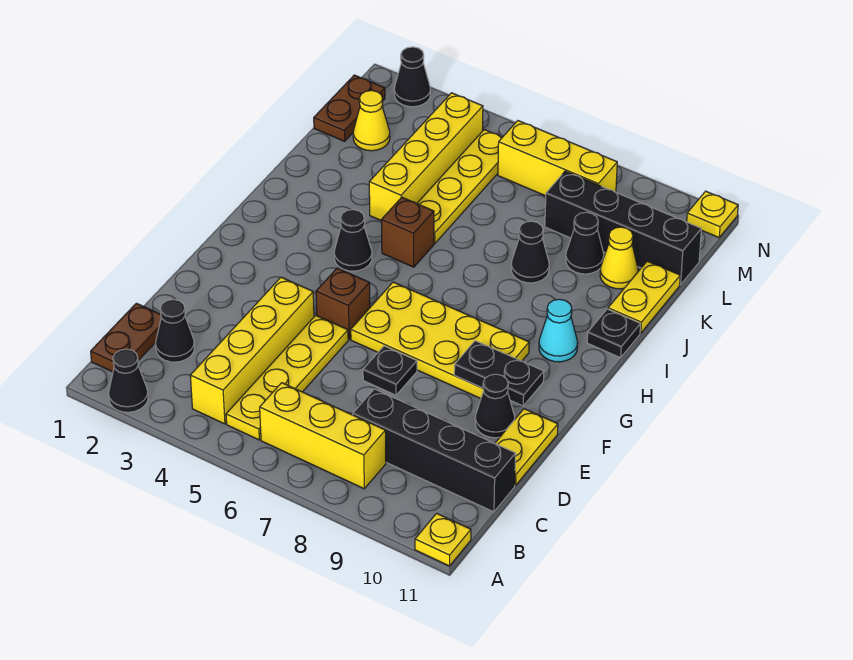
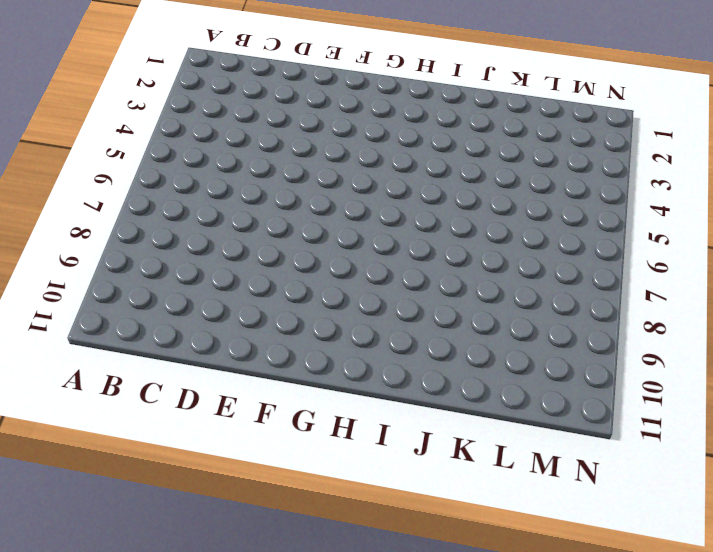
none -> black 1x1 cone [109,349,148,412]
none -> yellow 1x1 plate [415,513,471,566]
none -> brown 1x2 plate [91,303,161,372]
none -> yellow 1x4 brick [190,277,314,424]

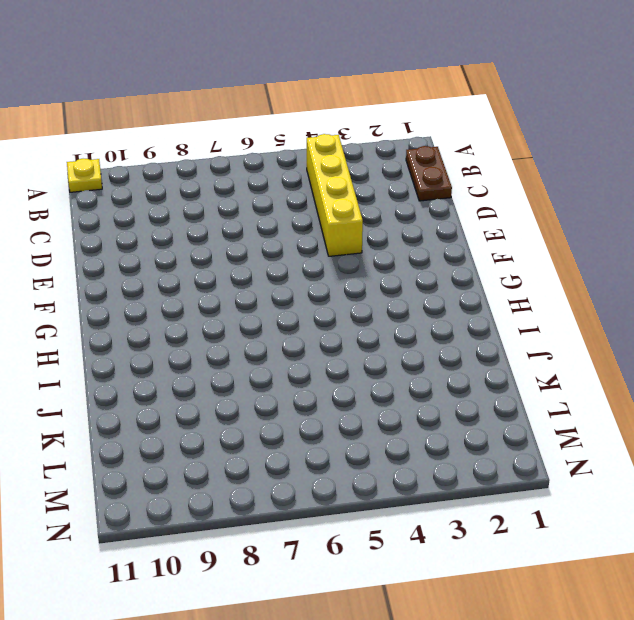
none -> black 1x1 cone [109,349,148,412]
none -> yellow 1x4 plate [226,315,348,440]
none -> yellow 1x3 brick [260,383,386,489]
none -> black 1x1 cone [155,300,194,362]

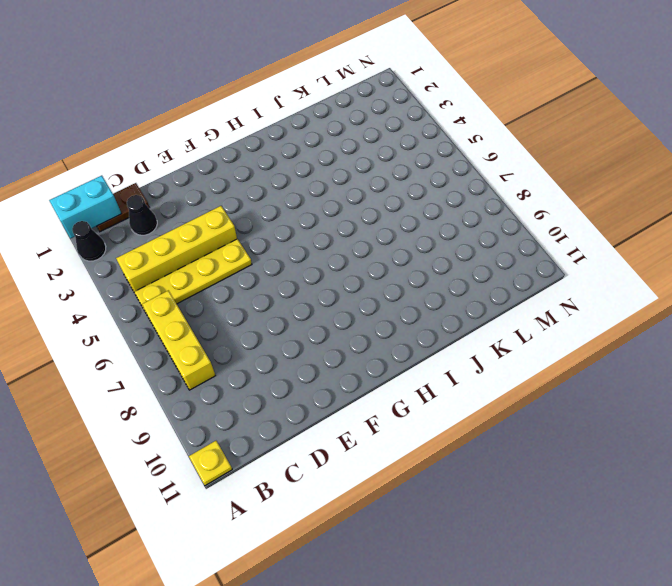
cyan 1x2 brick [49,176,122,239] -> none
none -> black 1x4 brick [353,389,516,512]
none -> yellow 1x2 plate [495,409,558,485]
none -> black 1x1 plate [363,346,417,395]
none -> black 1x1 cone [475,374,515,438]

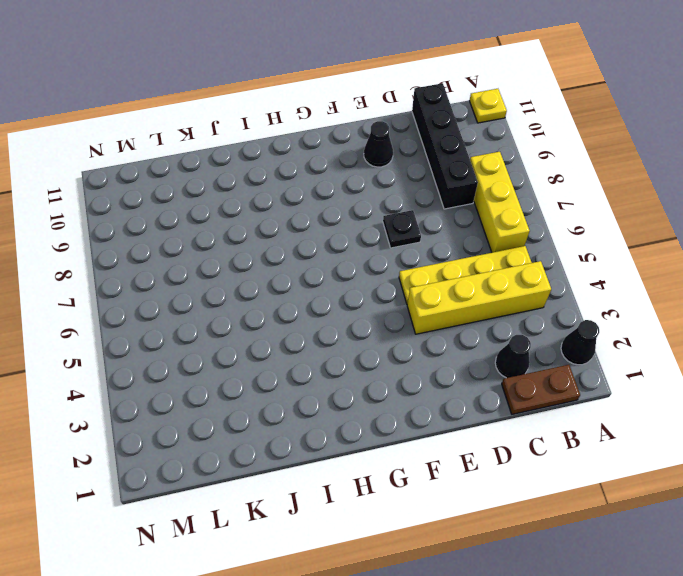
none -> yellow 1x2 plate [495,409,558,485]
none -> brown 1x1 brick [316,268,370,339]
none -> yellow 2x4 plate [351,282,529,398]
none -> black 1x1 cone [334,210,372,271]

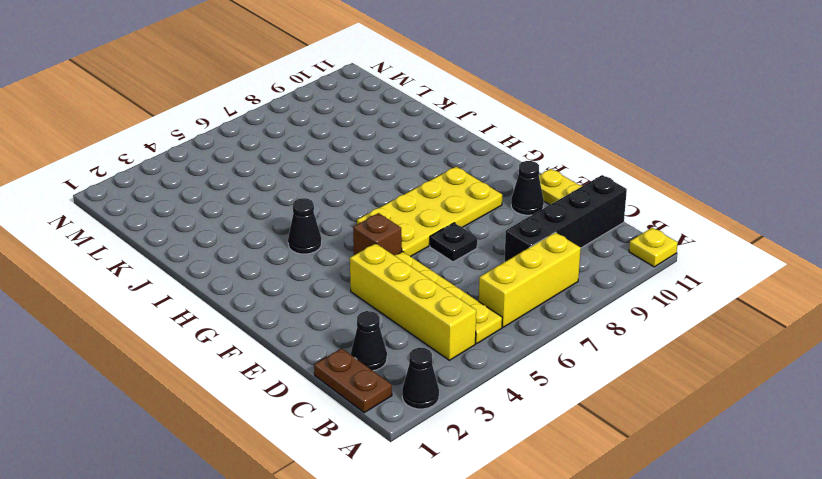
none -> cyan 1x1 cone [539,299,578,362]
none -> brown 1x1 brick [381,197,434,267]
none -> black 1x1 plate [587,309,640,358]
none -> yellow 1x4 brick [369,93,483,220]

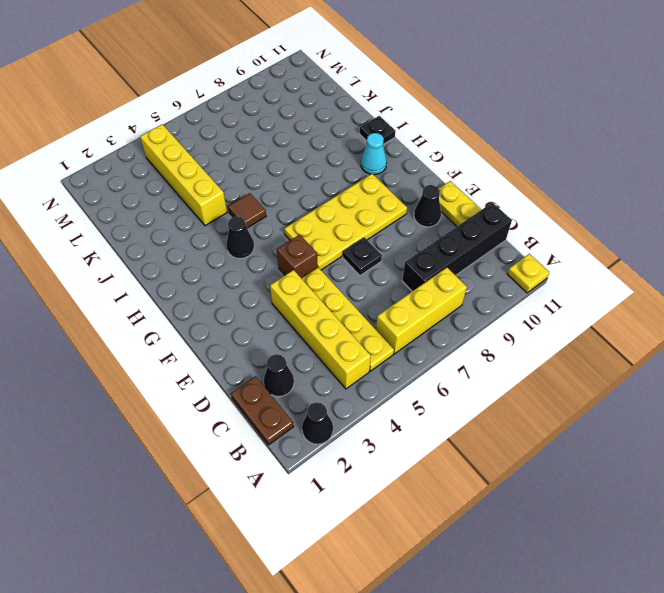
brown 1x1 tile [228,193,266,228] -> brown 1x1 brick [381,197,434,267]
none -> yellow 1x4 plate [417,130,502,244]
none -> black 1x1 cone [511,221,549,283]
none -> yellow 1x2 plate [608,261,680,333]
none -> black 1x1 cone [566,212,604,274]

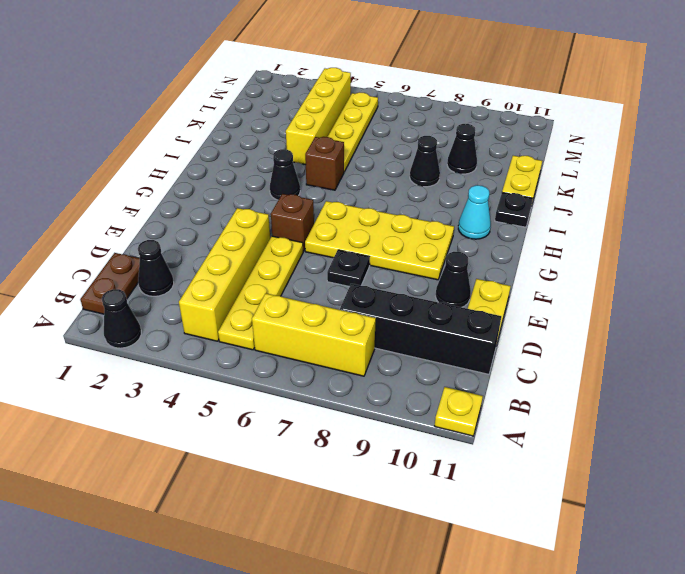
none -> yellow 1x1 cone [600,227,638,289]
none -> brown 1x2 plate [314,75,385,141]
none -> yellow 1x1 cone [353,90,390,151]
none -> black 1x4 brick [545,171,701,285]

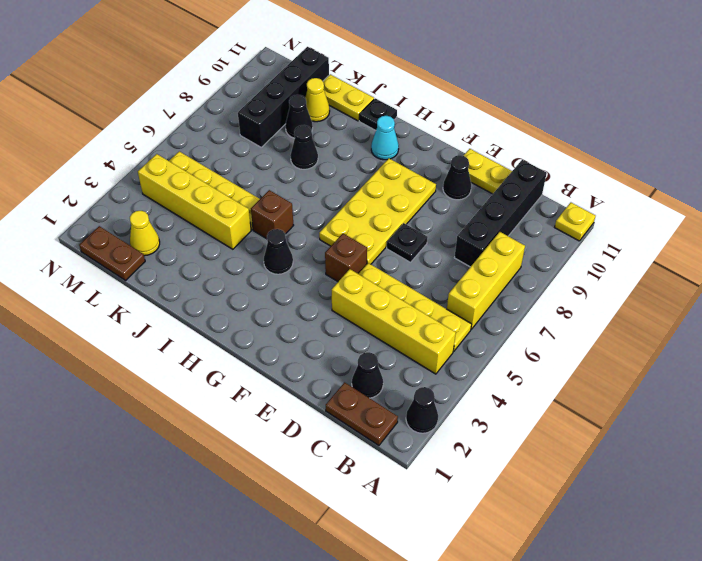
none -> yellow 1x3 brick [498,121,617,196]
none -> black 1x1 cone [394,47,430,107]
none -> yellow 1x1 plate [687,191,738,237]
none -> black 1x2 plate [454,341,544,406]

